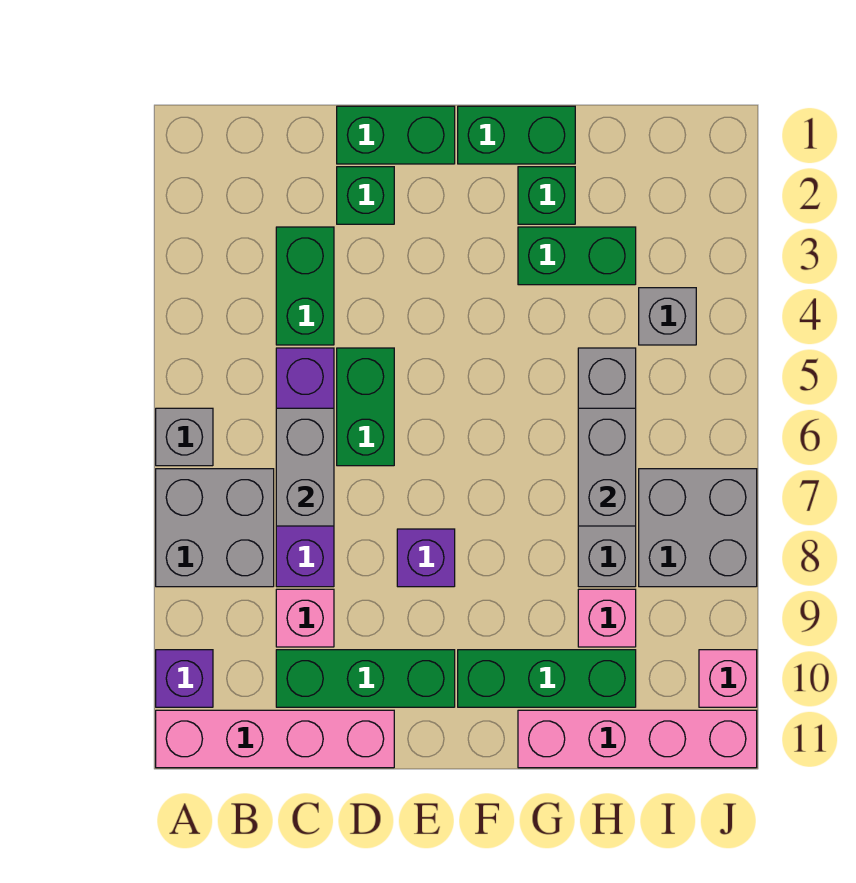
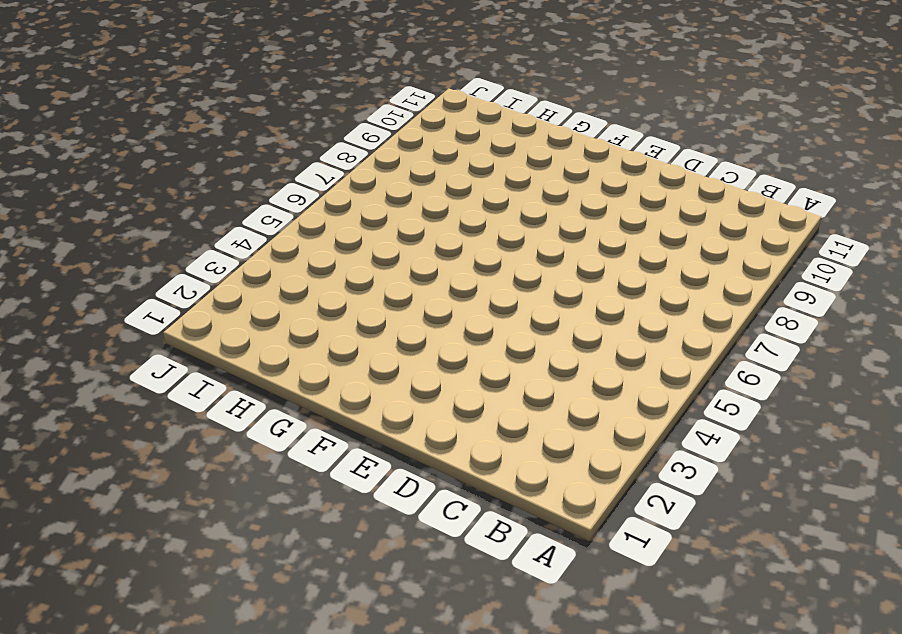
none -> grey 1x1 brick [156,408,213,466]
none -> grey 2x2 brick [156,469,274,587]
none -> purple 1x1 brick [156,650,213,707]

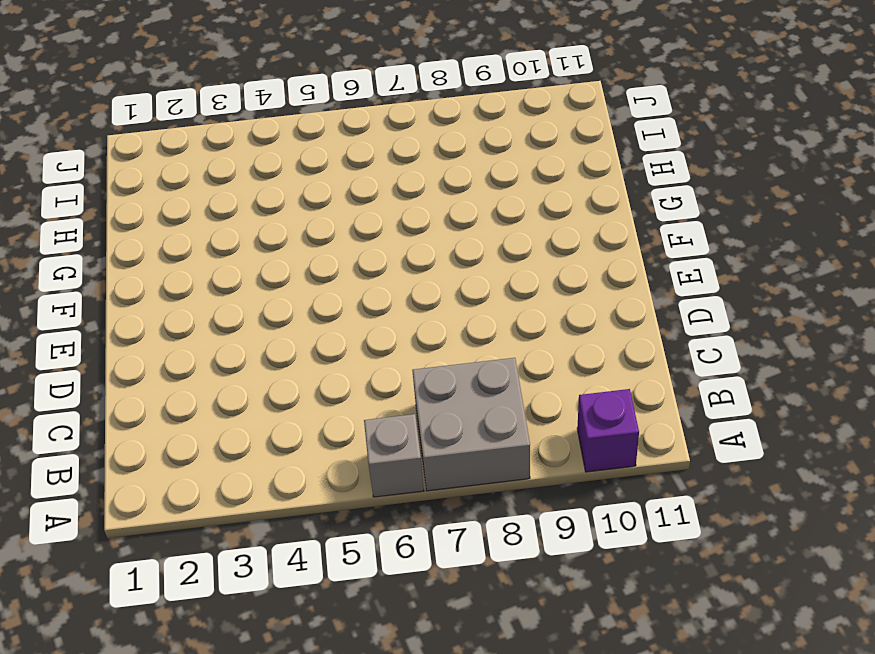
none -> pink 1x4 brick [156,710,394,768]
none -> green 1x2 brick [276,227,334,345]
none -> purple 1x4 brick [276,348,334,587]

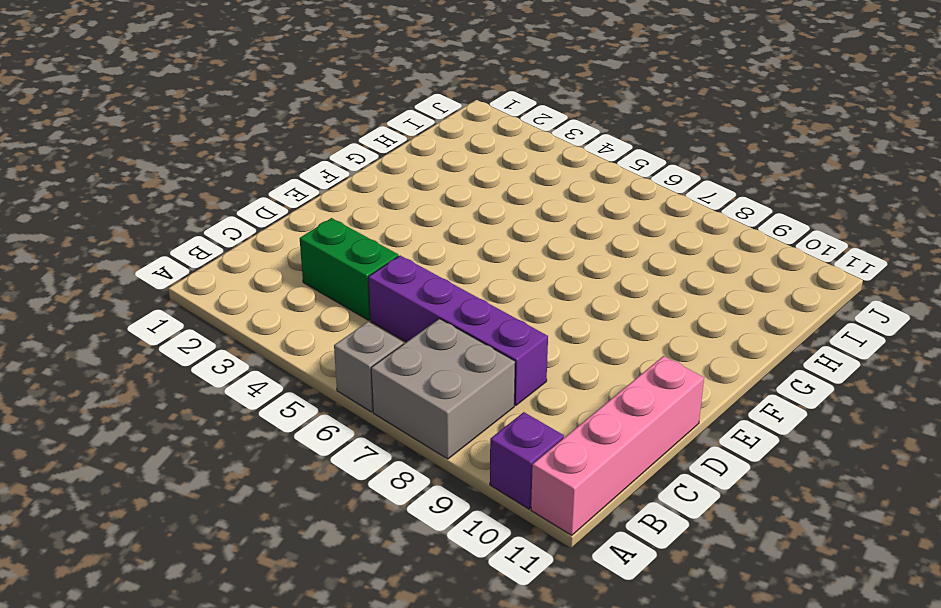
none -> pink 1x1 brick [276,589,334,647]
none -> green 1x3 brick [276,650,455,707]
none -> green 1x2 brick [337,106,455,164]

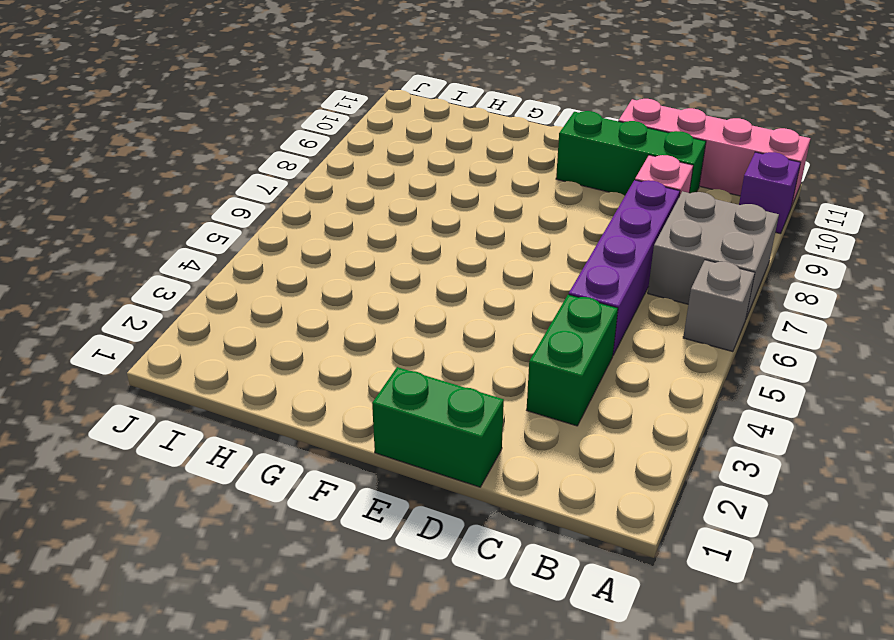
none -> green 1x1 brick [337,167,394,224]
none -> green 1x2 brick [337,348,394,466]
none -> purple 1x1 brick [397,529,455,587]

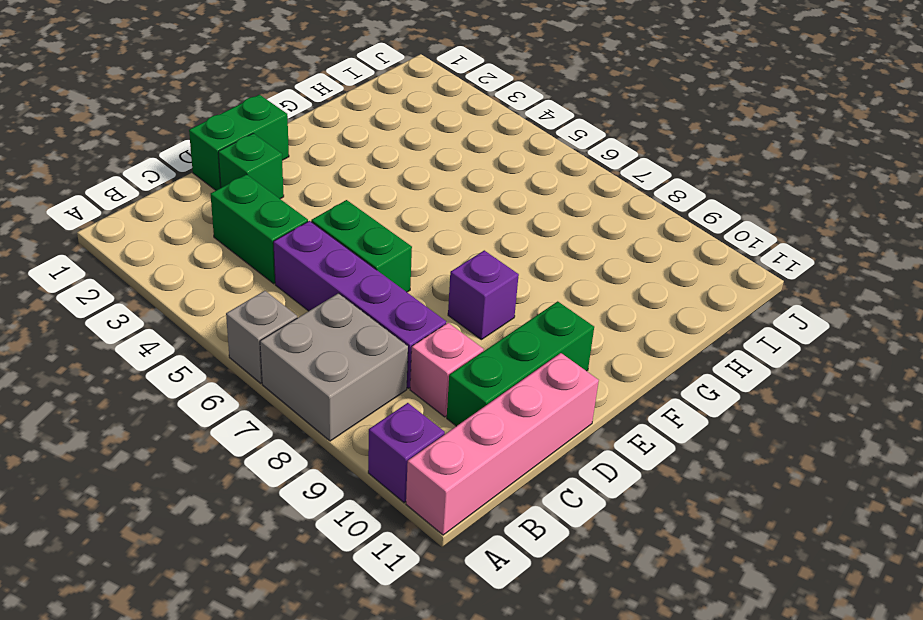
none -> green 1x2 brick [458,106,575,164]
none -> green 1x3 brick [458,650,636,707]
none -> green 1x1 brick [518,167,575,224]

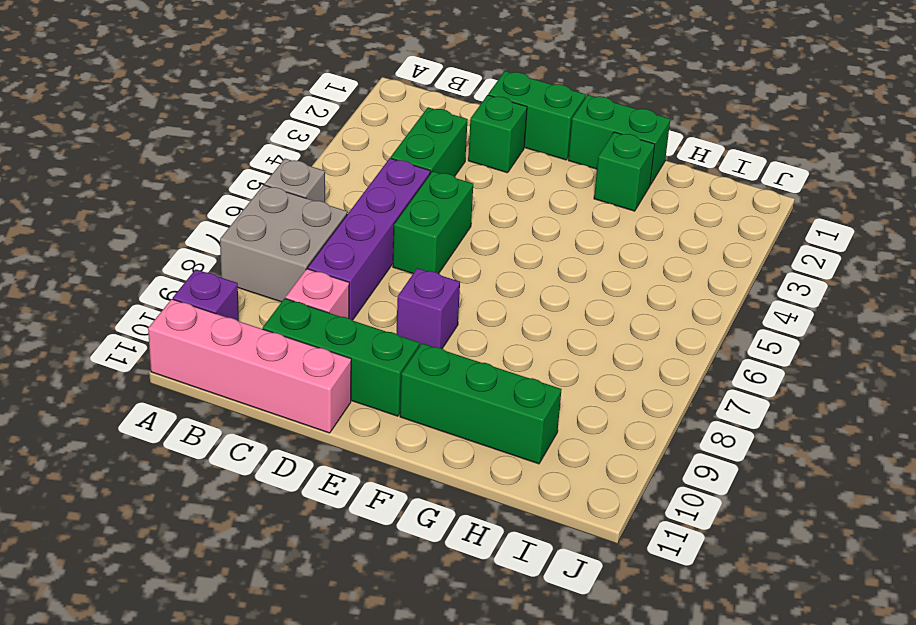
none -> green 1x2 brick [518,227,636,285]
none -> pink 1x4 brick [518,710,757,768]
none -> grey 1x4 brick [578,348,636,587]

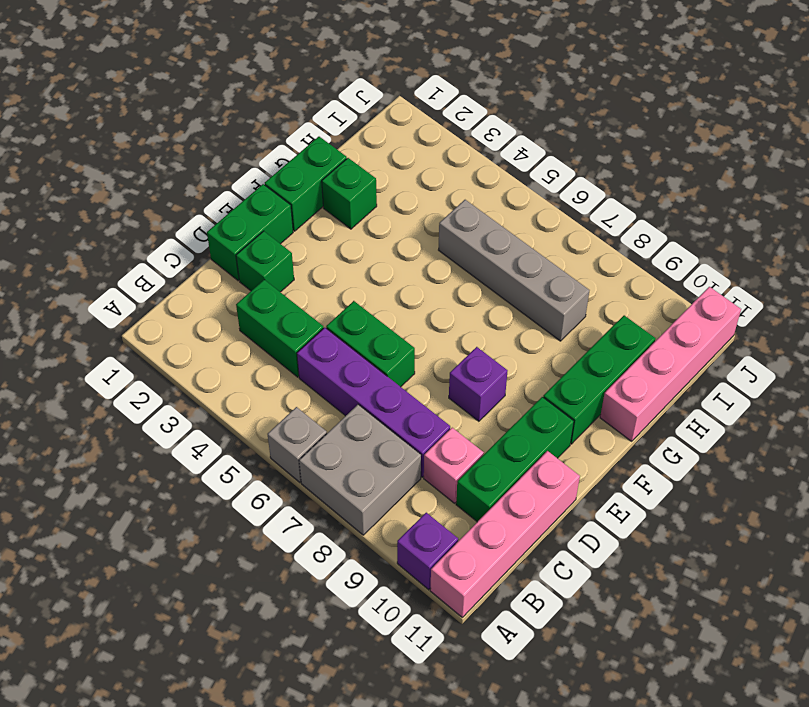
none -> green 1x2 brick [518,227,636,285]
none -> pink 1x1 brick [578,589,636,647]
none -> grey 1x1 brick [639,288,696,345]

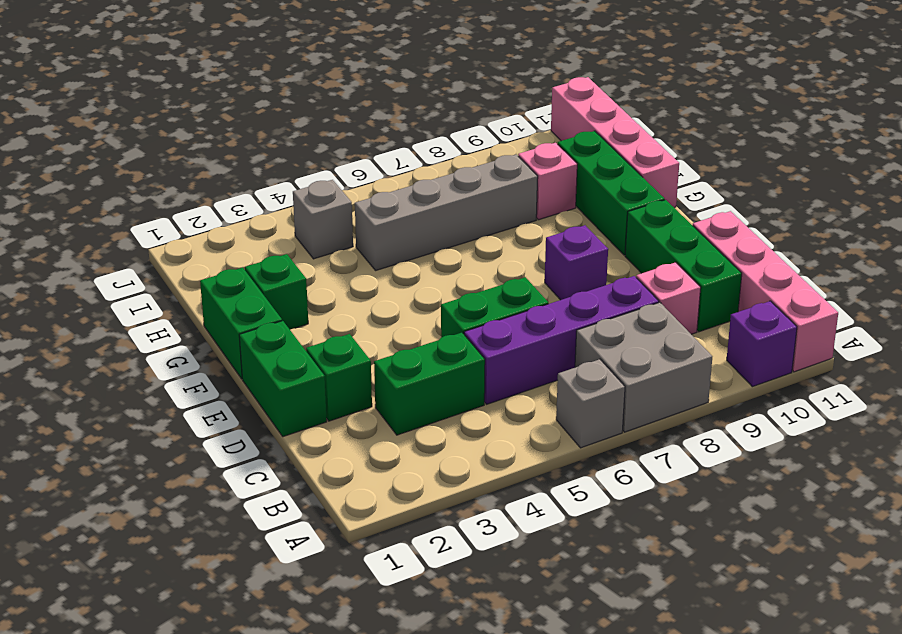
none -> green 1x2 brick [518,227,636,285]
none -> grey 2x2 brick [639,469,757,587]
none -> pink 1x1 brick [699,650,757,707]

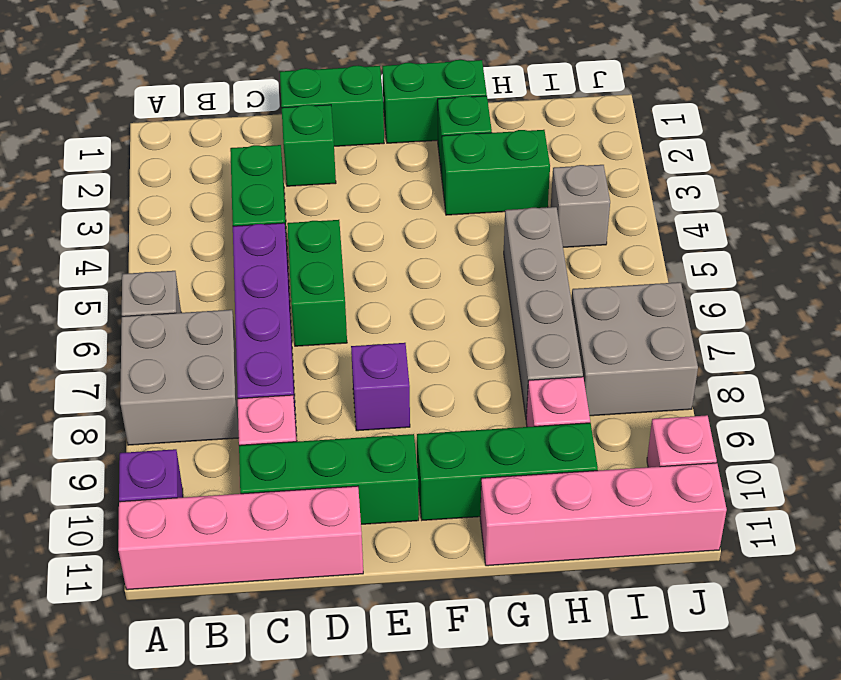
none -> grey 1x2 brick [276,408,334,526]
none -> grey 1x2 brick [578,408,636,526]

